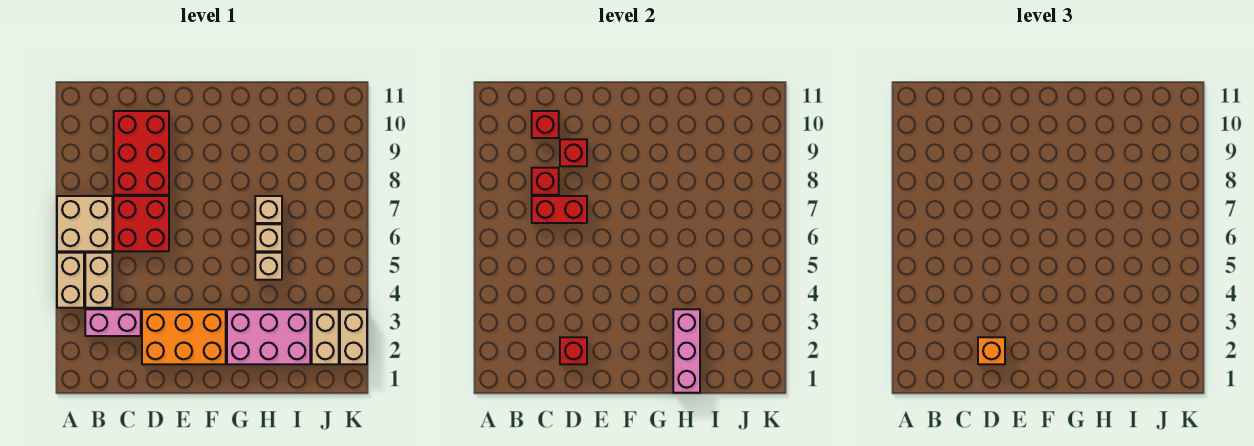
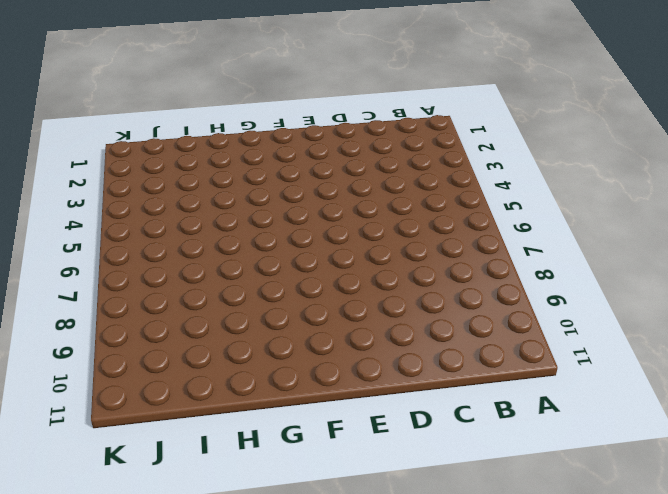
none -> tan 1x2 brick [57,253,84,308]
none -> tan 2x2 brick [57,196,112,251]
none -> pink 1x2 brick [85,309,141,336]

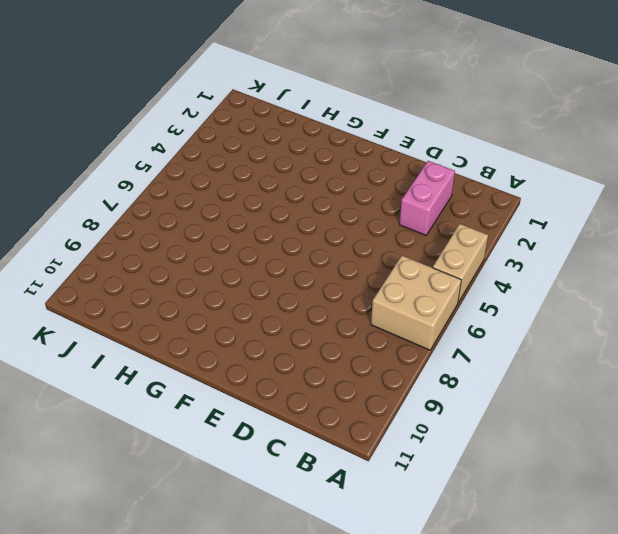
pink 1x2 brick [399,161,455,235] -> pink 1x2 brick turned to [85,309,141,336]
none -> tan 1x2 brick [85,253,112,308]
none -> red 2x2 brick [114,196,169,251]
none -> red 2x3 brick [114,111,169,195]

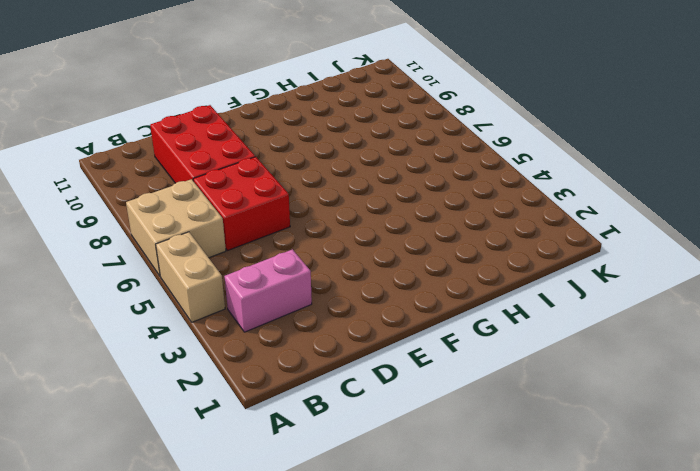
none -> tan 1x2 brick [85,253,112,308]
none -> orange 2x3 brick [142,309,226,364]
none -> pink 2x3 brick [227,309,310,364]

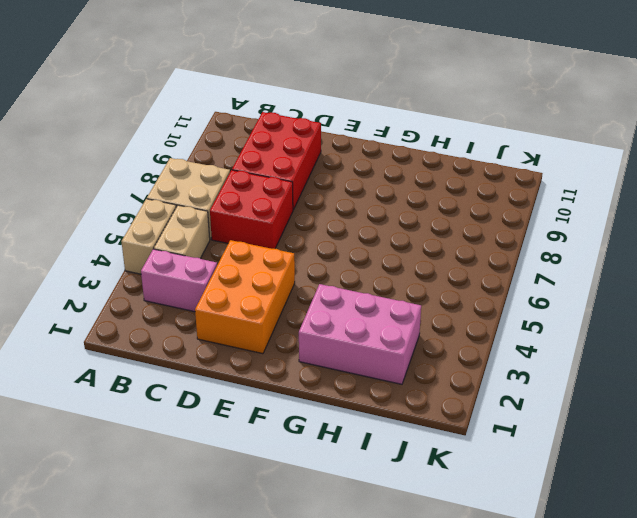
orange 2x3 brick [195,240,295,354] -> orange 2x3 brick turned to [142,309,226,364]
none -> tan 1x1 brick [255,253,282,280]
none -> tan 1x1 brick [255,224,282,251]
none -> tan 1x1 brick [255,196,282,223]

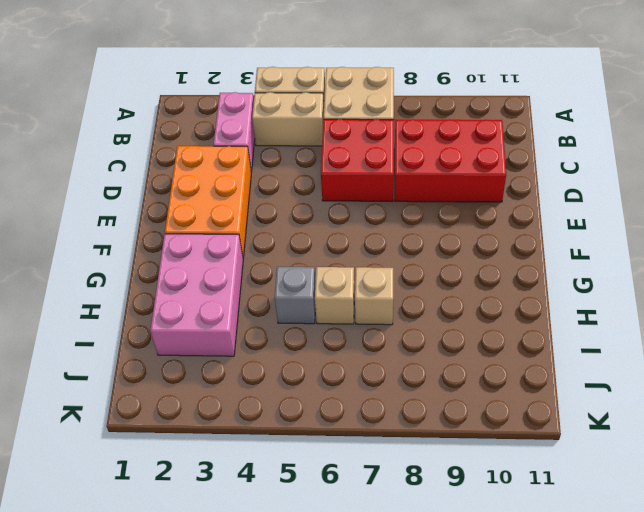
grey 1x1 brick [275,267,316,324] -> tan 1x1 brick [255,253,282,280]
none -> tan 1x2 brick [312,309,339,364]
none -> tan 1x2 brick [340,309,367,364]
none -> red 1x2 brick [532,196,587,223]

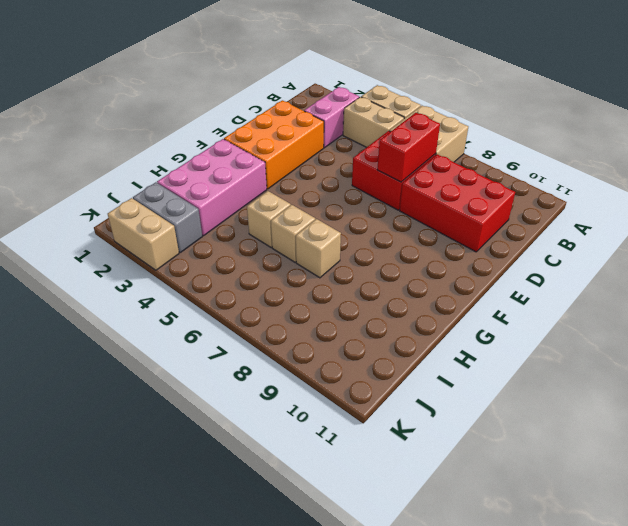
grey 1x2 brick [133,182,202,252] -> tan 1x2 brick [312,309,339,364]
none -> red 1x1 brick [532,168,559,195]
none -> red 1x1 brick [532,111,559,138]
none -> red 1x1 brick [560,337,587,364]

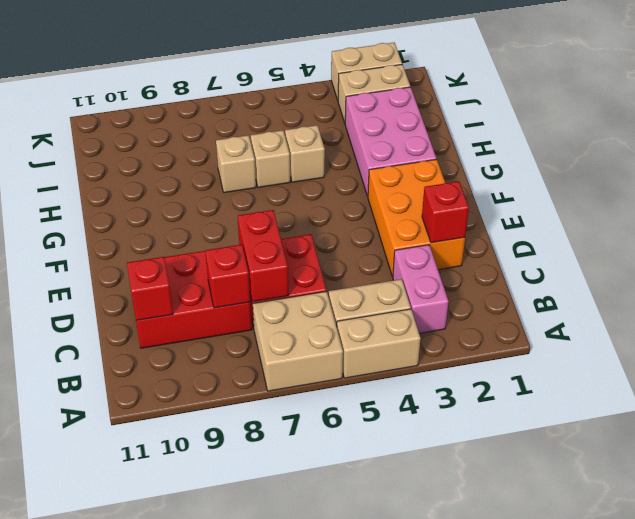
none -> red 1x1 brick [560,139,587,166]
none -> pink 1x3 brick [673,309,700,393]
none -> orange 1x1 brick [978,337,1005,364]

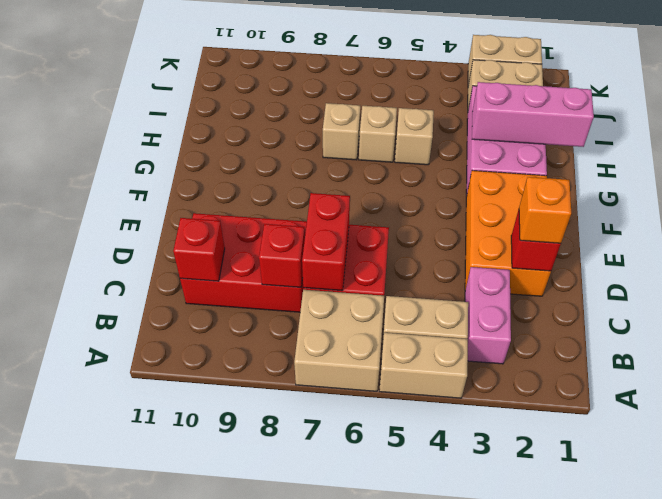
none -> red 1x1 brick [560,139,587,166]

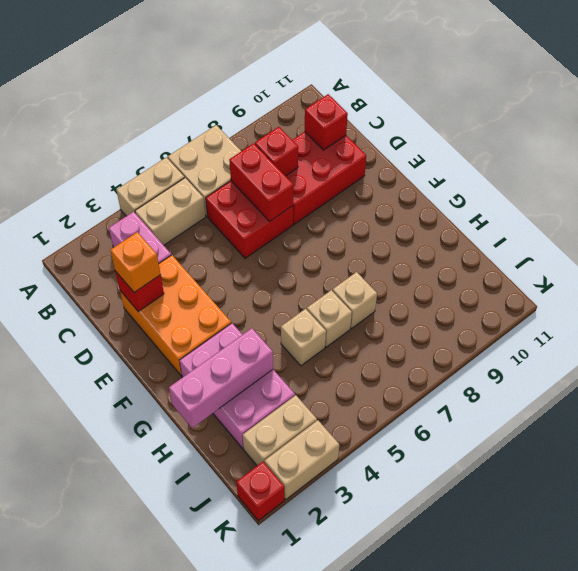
red 1x1 brick [236,462,284,521] -> red 1x1 brick moved to [560,139,587,166]

